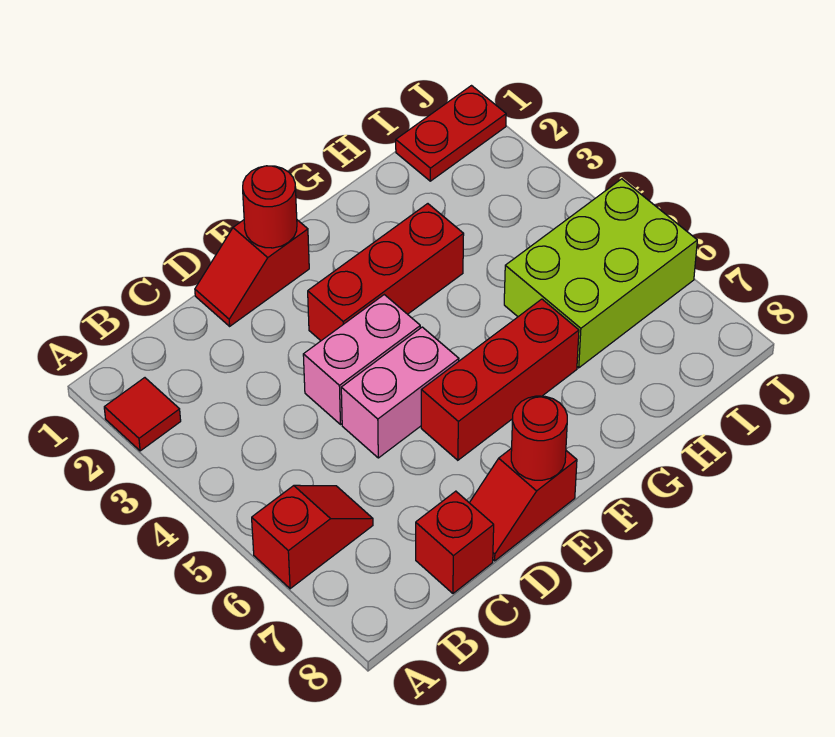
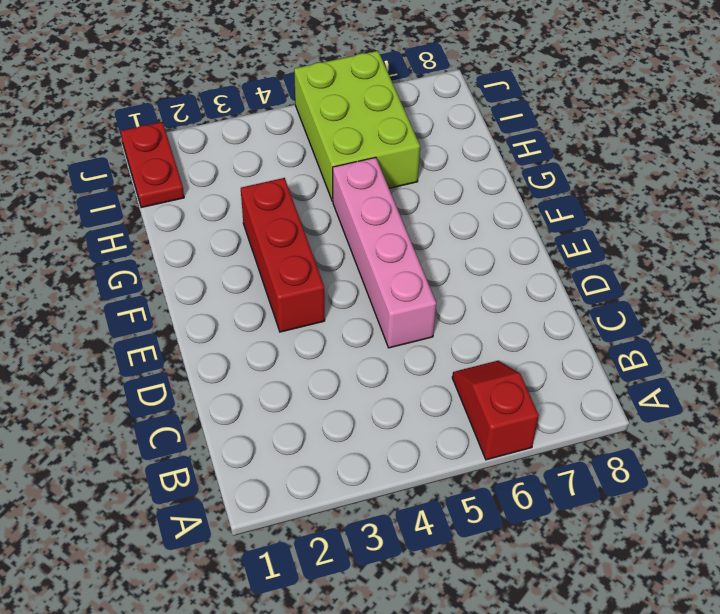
pink 1x4 brick [333,157,436,348] -> pink 1x2 brick [341,327,459,458]
none -> red 1x1 tile [104,378,181,451]
none -> red 1x1 brick [416,491,494,593]
none -> red 1x2 slope [195,220,309,326]

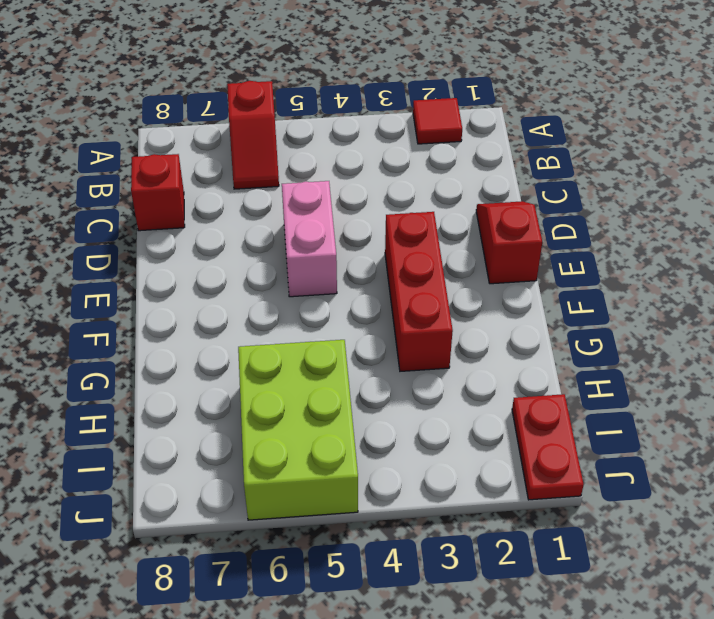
none -> pink 1x2 brick [303,295,420,425]
none -> red 1x2 slope [470,448,577,561]
none -> red 1x3 brick [421,299,579,460]

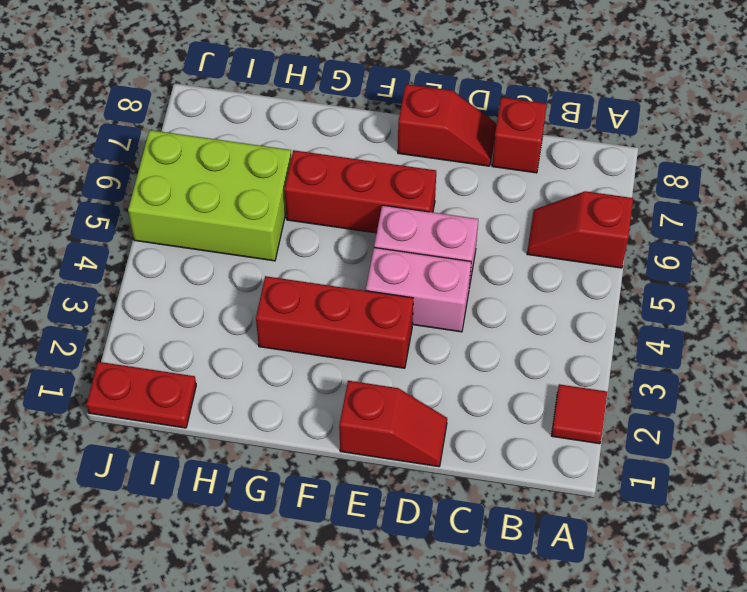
none -> red 1x1 round brick [243,166,297,248]
none -> red 1x1 round brick [511,396,567,480]

